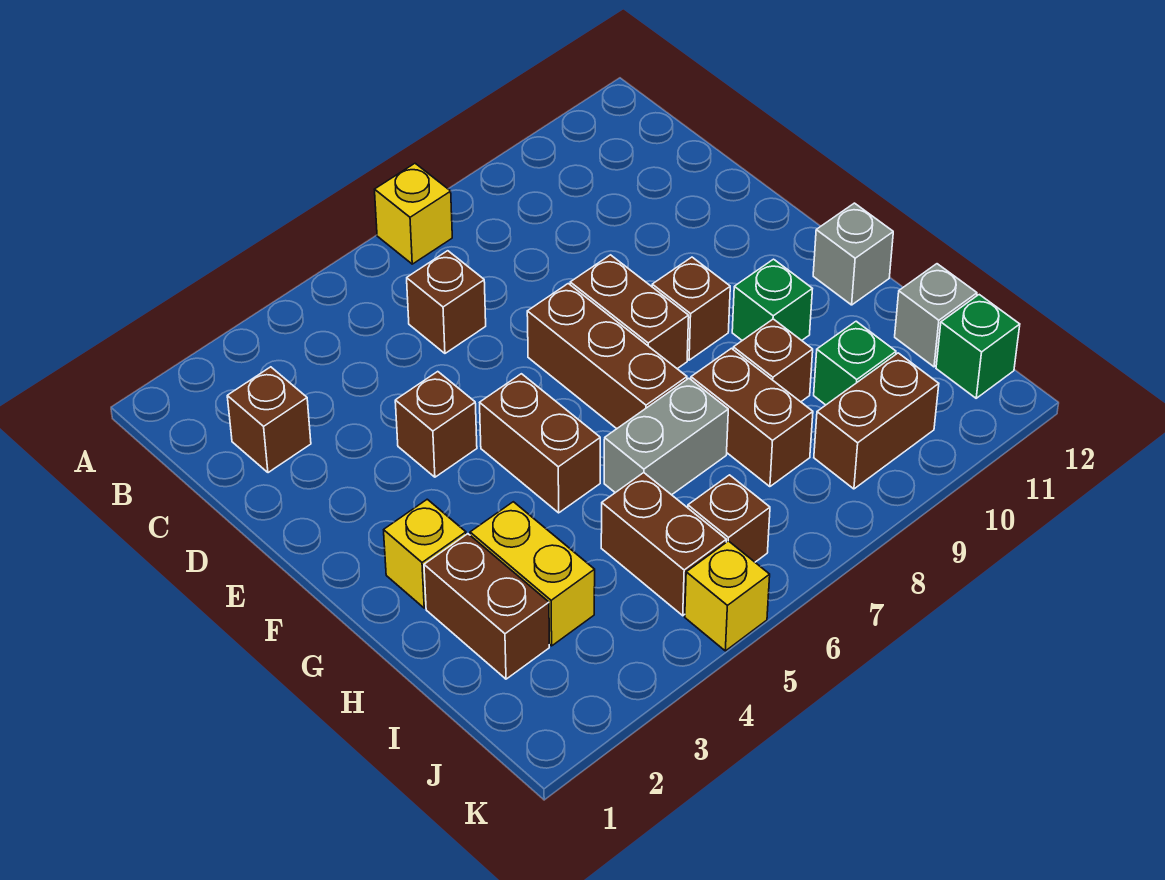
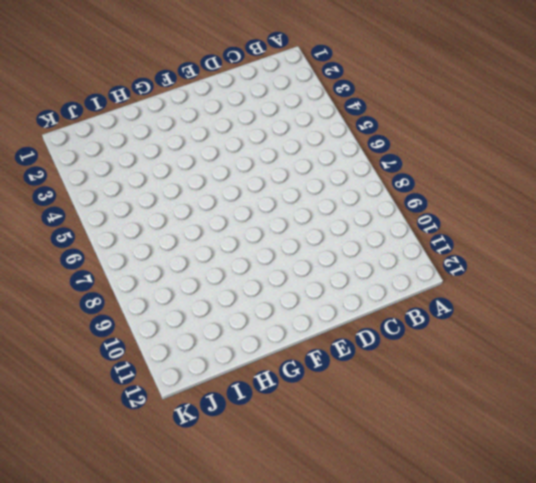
none -> yellow 1x1 brick [374,163,452,264]
none -> brown 1x1 brick [227,367,311,473]
none -> brown 1x1 brick [407,251,486,353]

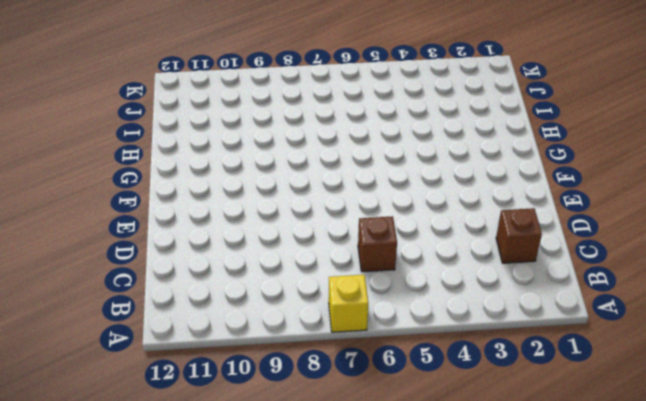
none -> brown 1x1 brick [395,372,477,477]
none -> brown 1x3 brick [527,284,687,429]
none -> brown 1x2 brick [570,255,689,369]

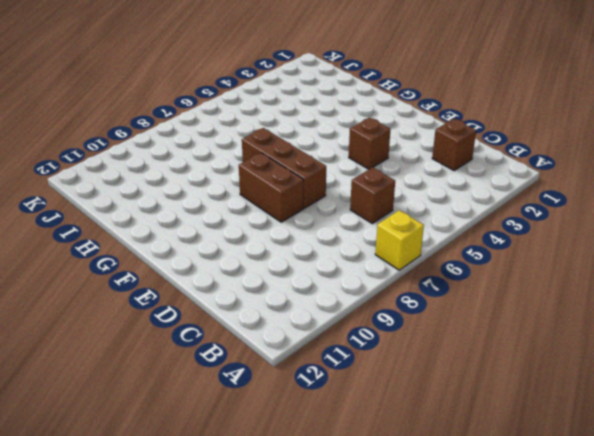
none -> brown 1x2 brick [480,374,600,513]
none -> brown 1x1 brick [652,257,730,360]
none -> yellow 1x1 brick [384,499,466,608]

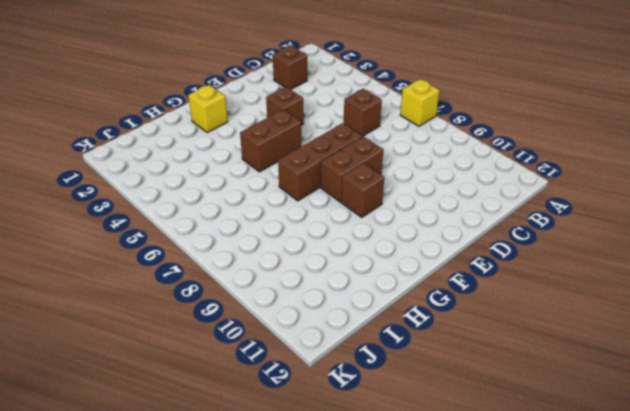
none -> green 1x1 brick [732,259,812,341]
none -> grey 1x1 brick [813,203,893,305]
none -> brown 1x2 brick [424,534,549,679]

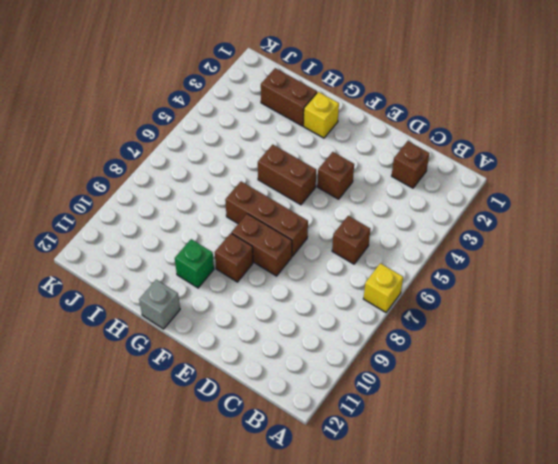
none -> yellow 1x2 brick [470,502,595,646]
none -> grey 1x2 brick [604,378,728,495]
none -> brown 1x2 brick [691,348,813,487]

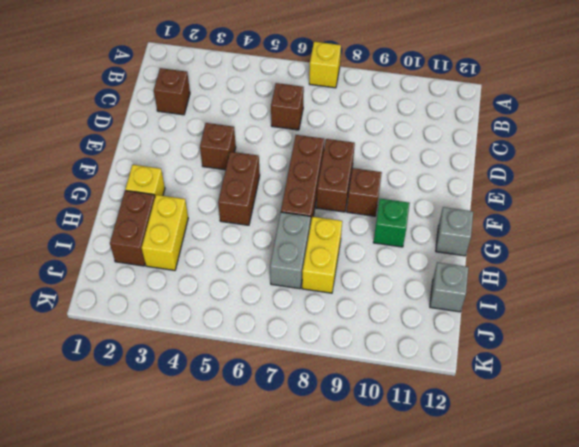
grey 1x2 brick [270,212,311,289] -> grey 1x2 brick turned to [604,378,728,495]
yellow 1x2 brick [302,217,342,293] -> brown 1x2 brick [691,348,813,487]
none -> brown 1x1 brick [733,319,813,402]
none -> brown 1x2 brick [601,473,726,616]
none -> green 1x1 brick [814,321,896,405]

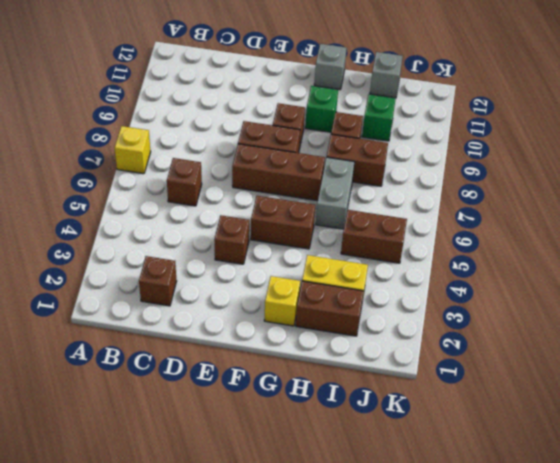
none -> brown 1x1 brick [688,475,770,562]
none -> brown 1x2 brick [814,353,939,489]
none -> green 1x1 brick [936,295,1020,398]

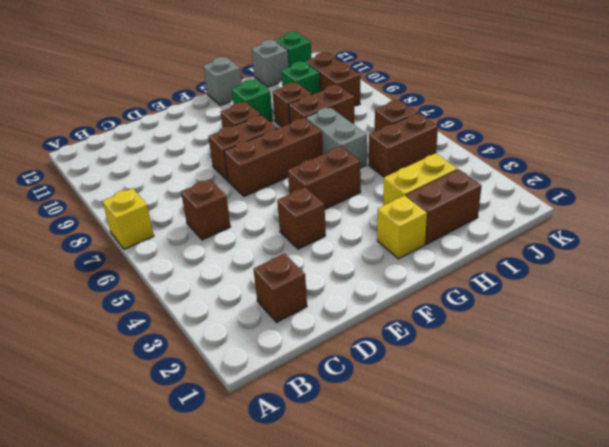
none -> yellow 1x1 brick [685,541,770,651]

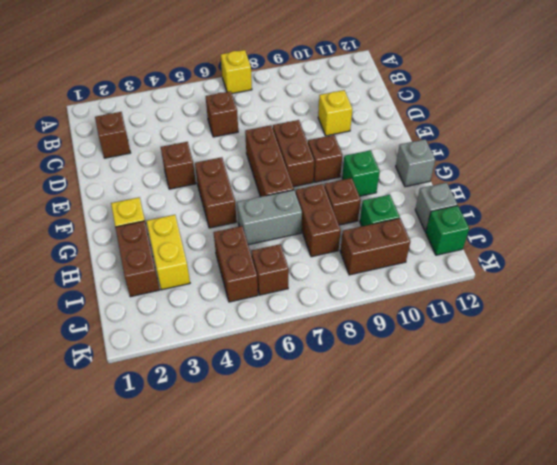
yellow 1x1 brick [318,90,352,136] -> yellow 1x1 brick moved to [685,541,770,651]

